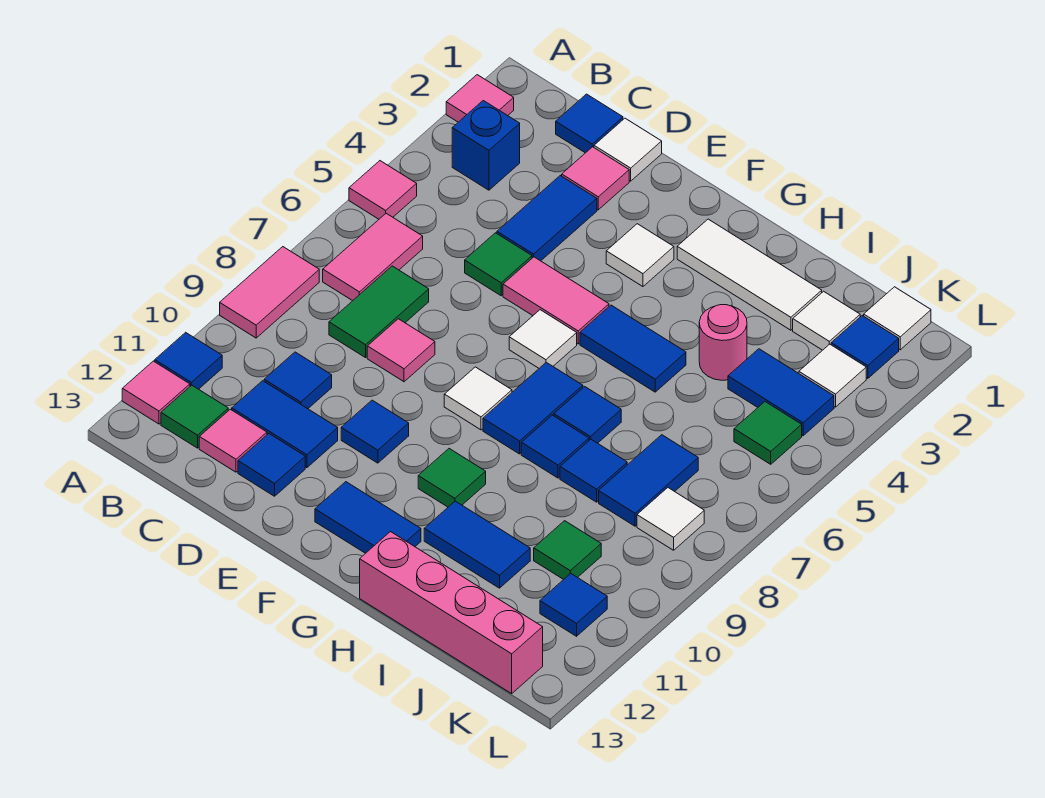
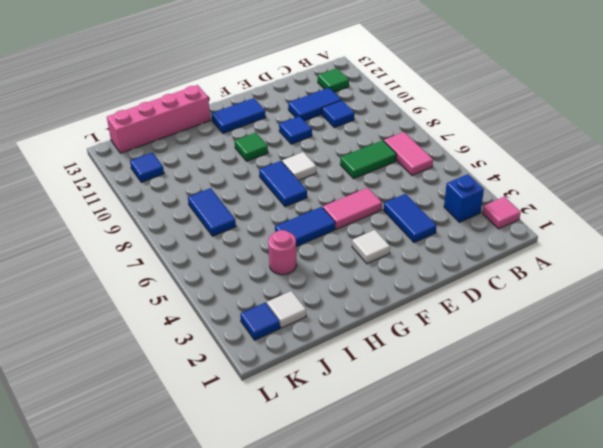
green 1x2 tile [340,140,397,179] -> green 1x2 tile turned to [329,266,429,358]
none -> pink 1x1 tile [349,161,417,219]
none -> pink 1x2 tile [220,247,319,338]
none -> blue 1x1 tile [155,332,222,389]
none -> pink 1x1 tile [122,361,190,424]

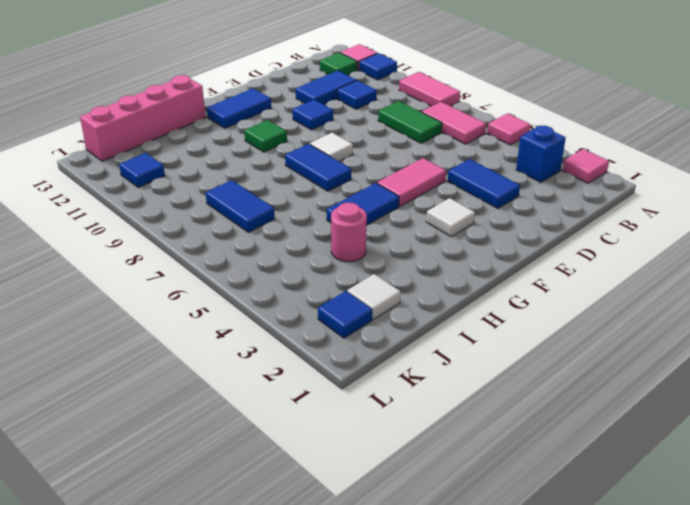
none -> blue 1x1 tile [556,94,623,153]
none -> pink 1x1 tile [199,409,267,472]
none -> white 1x1 tile [594,118,662,181]
none -> pink 1x1 tile [562,147,629,210]

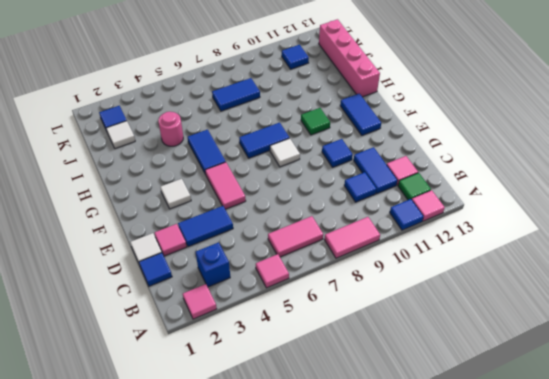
none -> green 1x2 tile [329,266,429,358]
none -> green 1x1 tile [465,233,532,296]
none -> pink 1x1 tile [367,319,435,382]
none -> blue 1x1 tile [238,434,305,496]

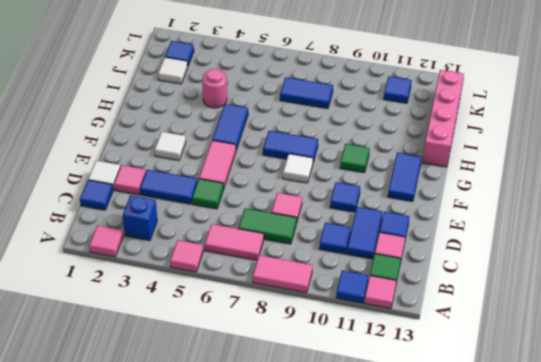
none -> white 1x1 tile [509,310,577,368]
none -> white 1x3 tile [677,219,822,330]
none -> blue 1x1 tile [554,387,621,443]
none -> blue 1x1 tile [521,415,589,478]

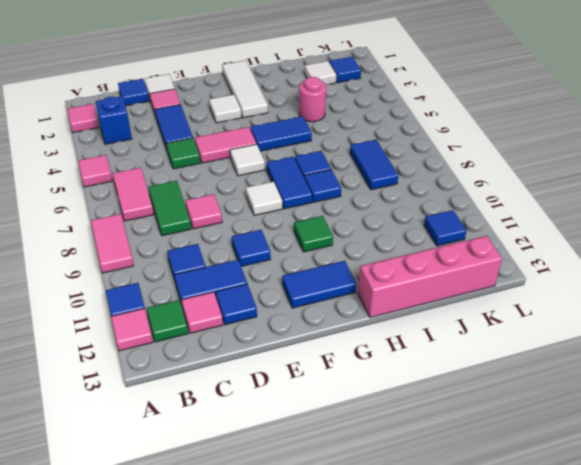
white 1x3 tile [222,60,268,118] -> white 1x3 tile turned to [677,219,822,330]
none -> blue 1x2 tile [424,501,530,588]
none -> blue 1x1 tile [560,439,627,502]
none -> blue 1x2 tile [728,349,834,436]
none -> green 1x1 tile [534,521,601,579]

